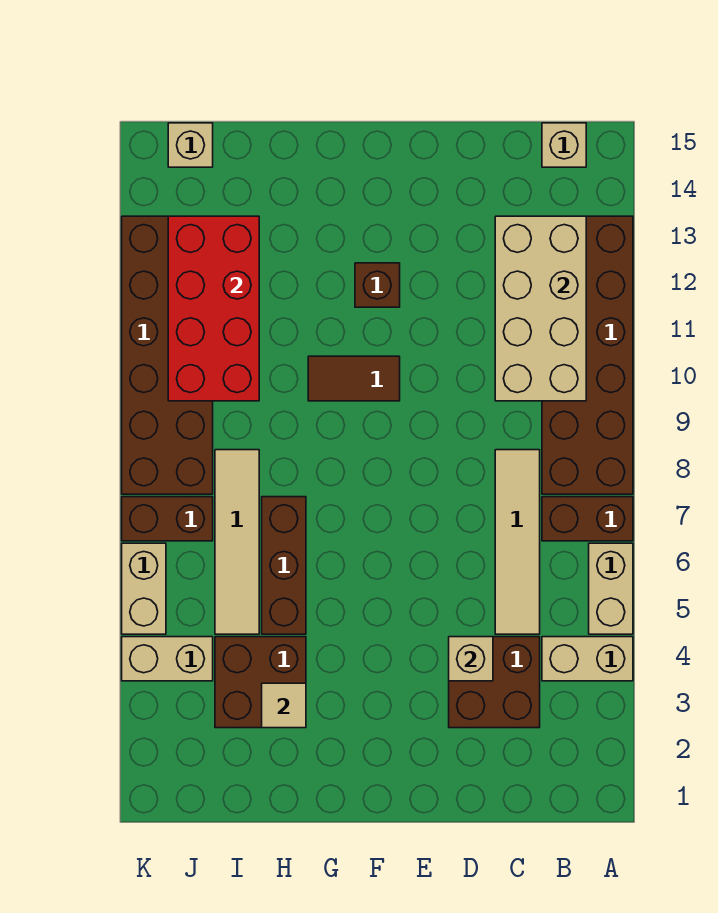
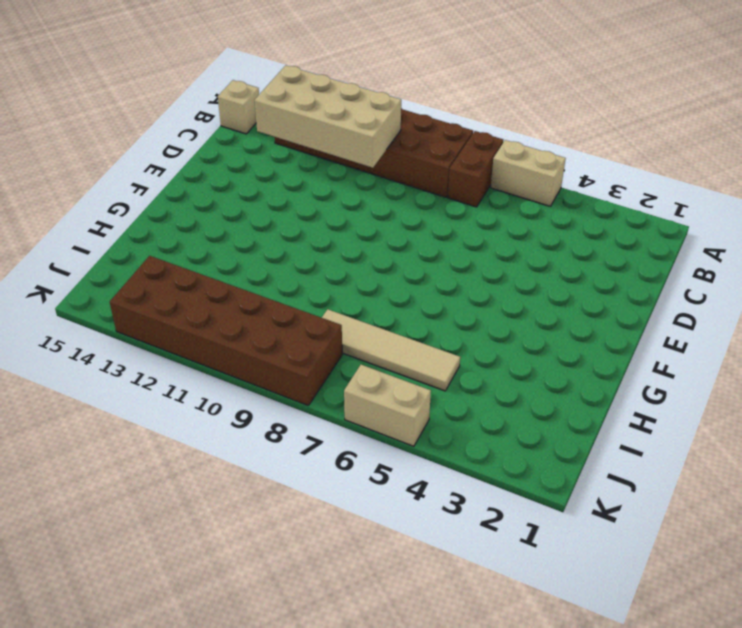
none -> tan 1x2 brick [542,637,633,681]
none -> brown 2x2 brick [449,637,540,728]
none -> tan 1x4 tile [495,450,540,634]

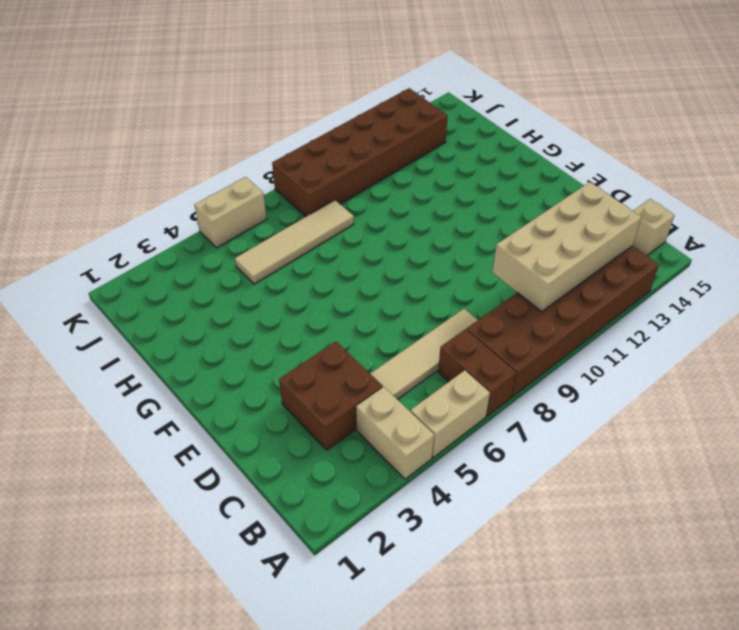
none -> brown 1x2 tile [308,356,400,401]
none -> brown 1x1 brick [355,263,400,307]
none -> brown 2x2 brick [215,637,306,728]

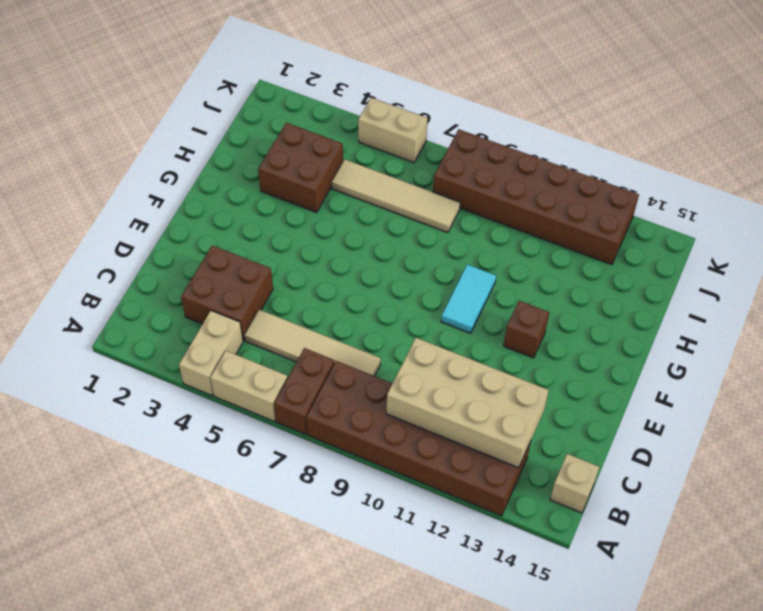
cyan 1x2 tile [441,265,496,333] -> brown 1x2 tile [308,356,400,401]
none -> brown 1x3 brick [262,497,306,634]
none -> tan 1x2 brick [122,637,213,681]
none -> brown 1x2 brick [122,497,213,541]

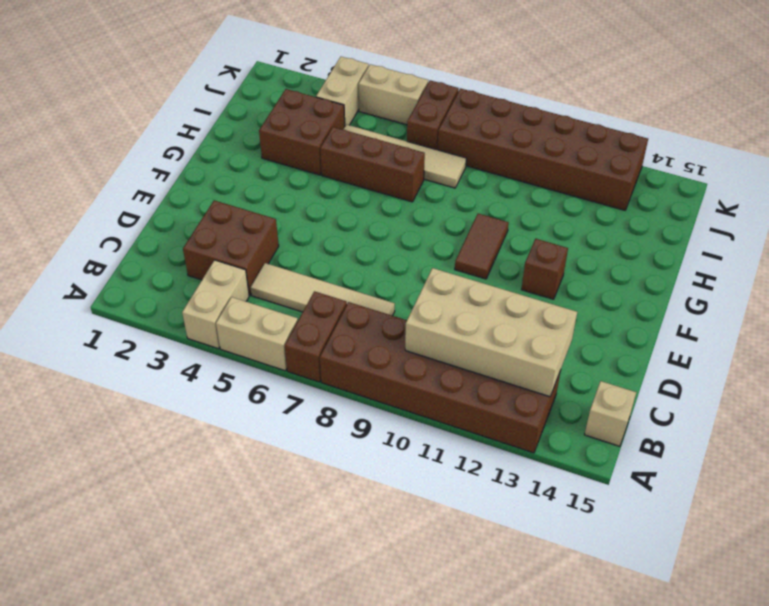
none -> tan 1x1 brick [168,123,213,167]
none -> tan 1x1 brick [449,637,493,681]
none -> tan 1x1 tile [262,683,306,728]

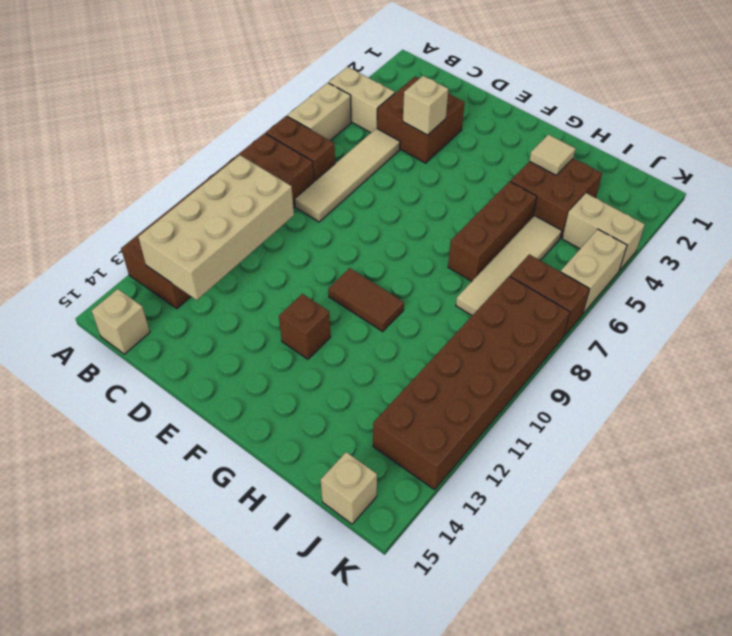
none -> red 2x4 brick [168,216,259,401]

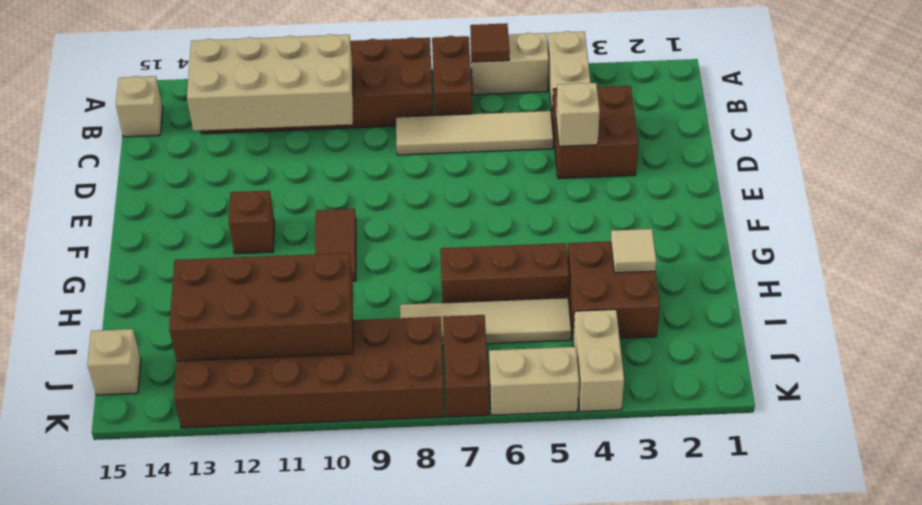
brown 1x1 tile [470,23,510,62] -> none
brown 2x4 brick [169,253,353,361] -> red 2x4 brick [168,216,259,401]

